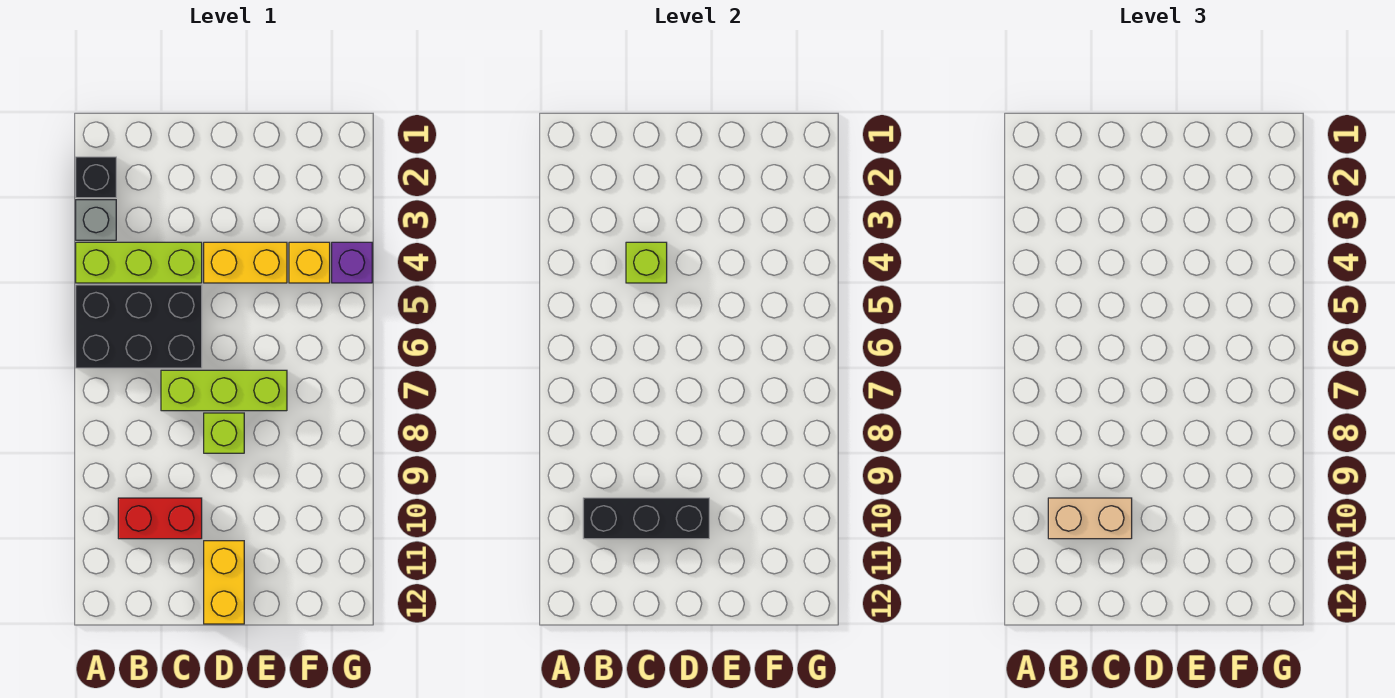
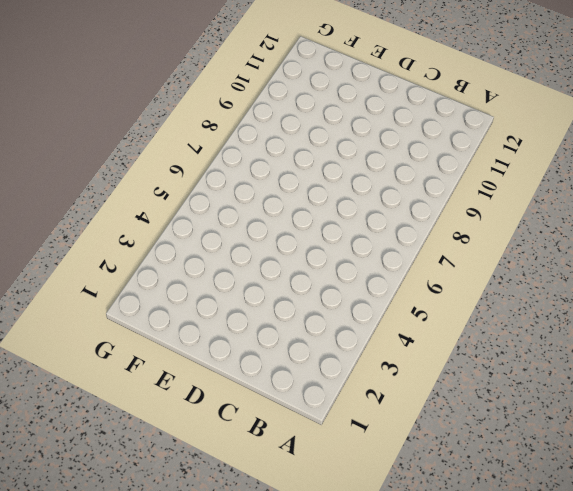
none -> black 1x1 brick [76,157,116,198]
none -> grey 1x1 brick [76,200,116,240]
none -> lime 1x3 brick [76,242,202,283]

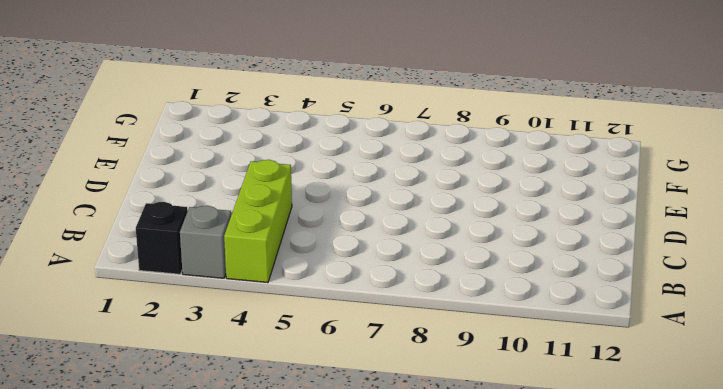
none -> black 2x3 brick [76,285,202,368]
none -> red 1x2 brick [118,498,202,539]
none -> lime 1x3 brick [161,370,287,411]

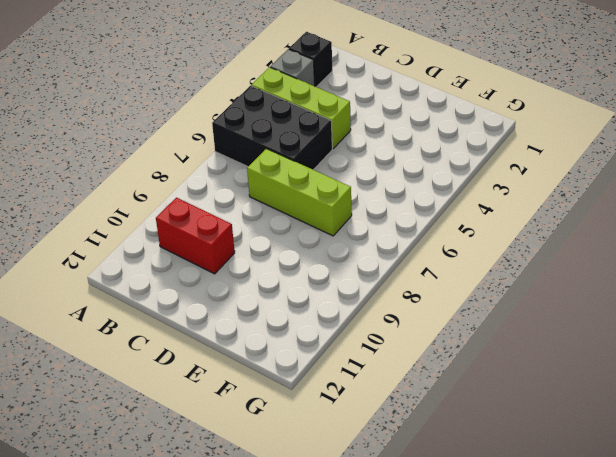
none -> yellow 1x2 brick [204,242,287,283]
none -> lime 1x1 brick [204,413,244,453]
none -> yellow 1x2 brick [204,541,244,624]

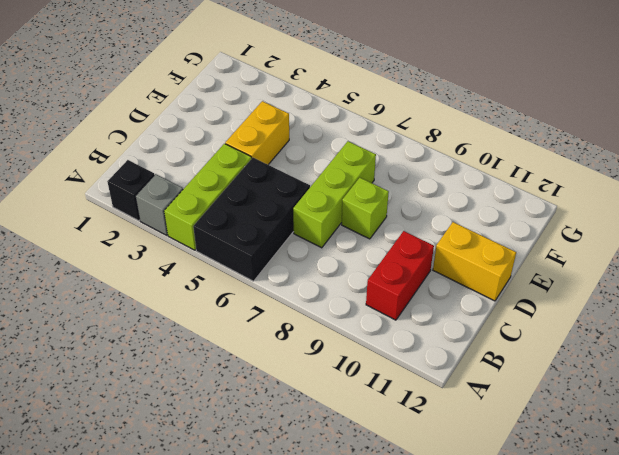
none -> yellow 1x1 brick [289,242,330,283]
none -> purple 1x1 brick [332,242,372,283]
none -> black 1x3 brick [583,498,709,539]

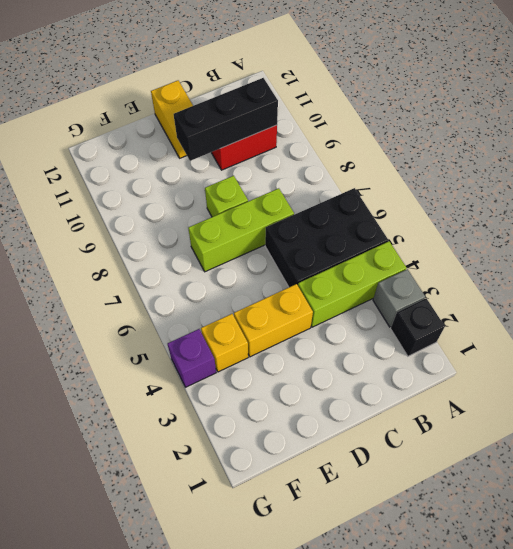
none -> lime 1x1 brick [626,242,667,283]
none -> tan 1x2 brick [1048,498,1132,539]

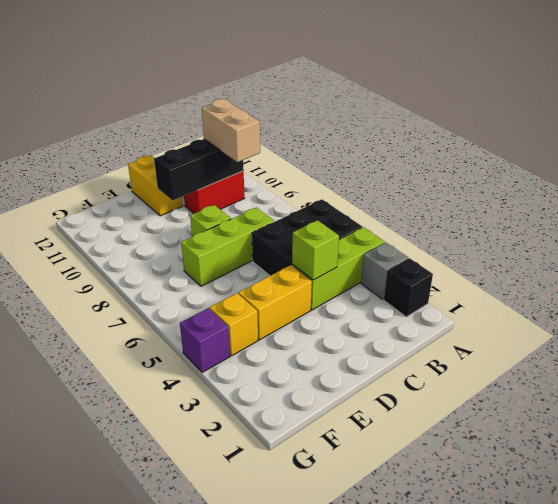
tan 1x2 brick [202,99,260,162] -> tan 1x2 brick turned to [1048,498,1132,539]

